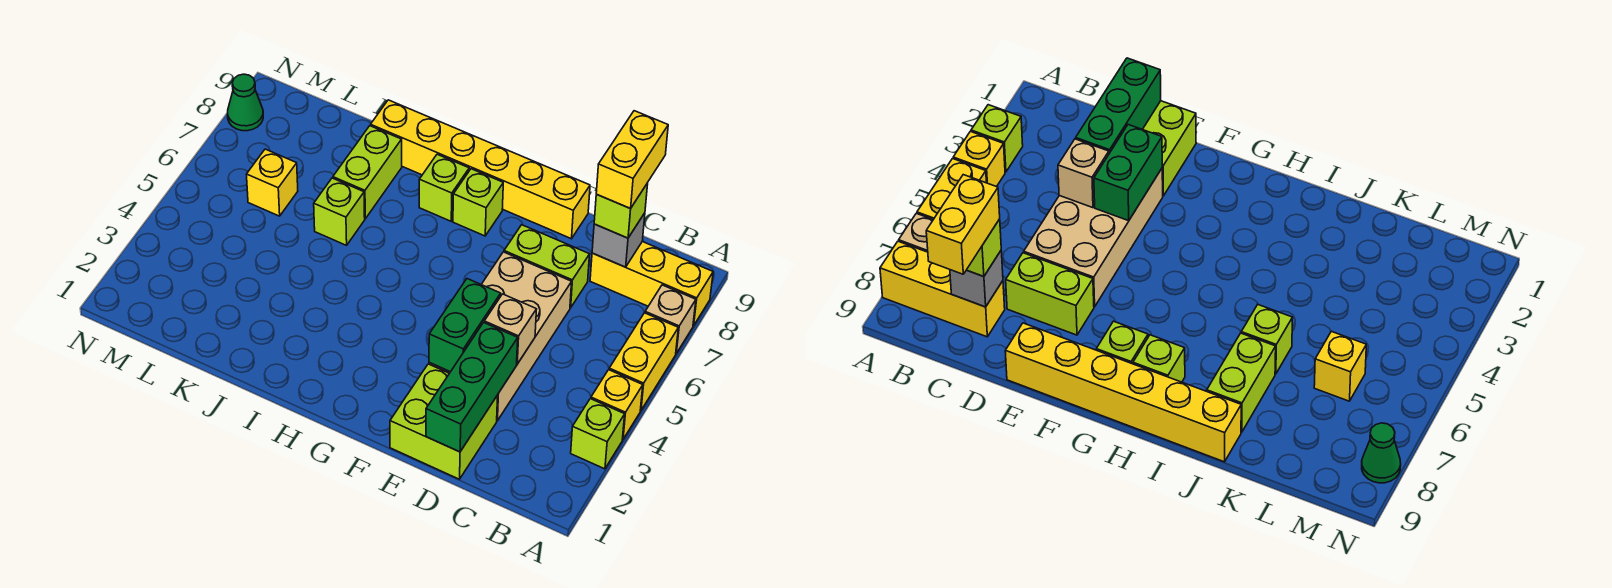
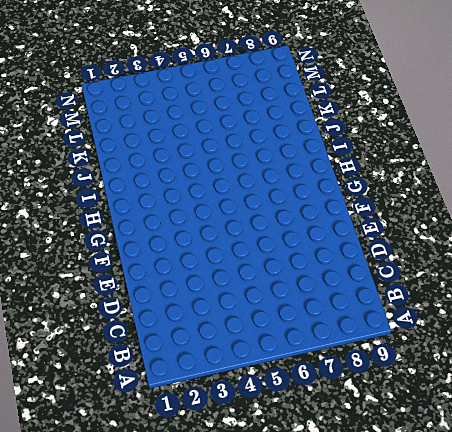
none -> lime 1x1 brick [571,399,625,469]
none -> yellow 1x1 brick [591,370,643,439]
none -> yellow 1x2 brick [609,313,678,411]

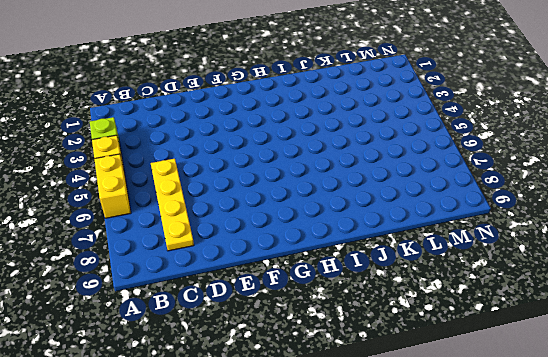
yellow 1x4 plate [151,159,194,251] -> yellow 1x3 brick [590,242,713,326]
none -> tan 1x1 brick [645,285,696,353]
none -> lime 2x2 brick [390,364,498,479]
none -> tan 2x4 brick [429,252,572,421]

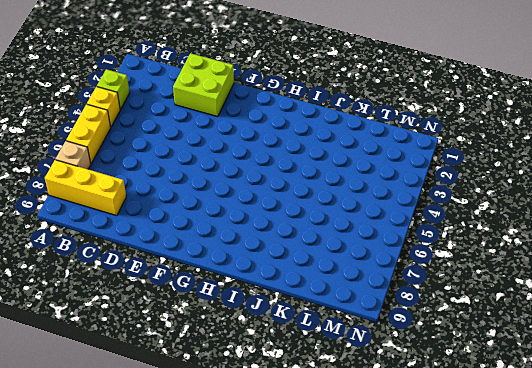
none -> tan 2x4 brick [429,252,572,421]
none -> lime 1x2 brick [504,225,590,308]
none -> yellow 1x6 brick [371,100,590,239]

